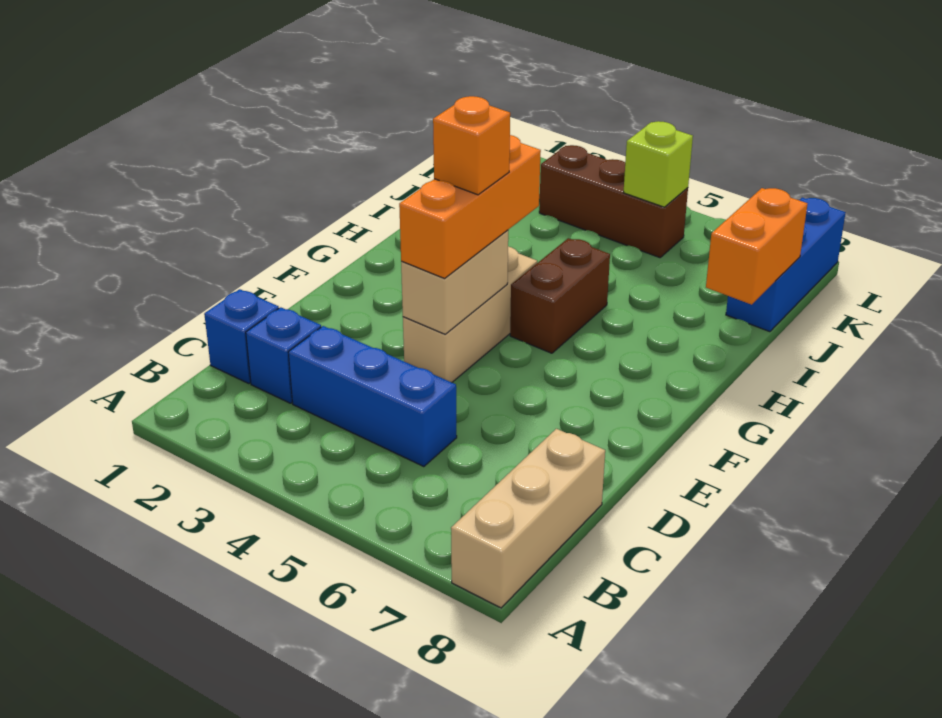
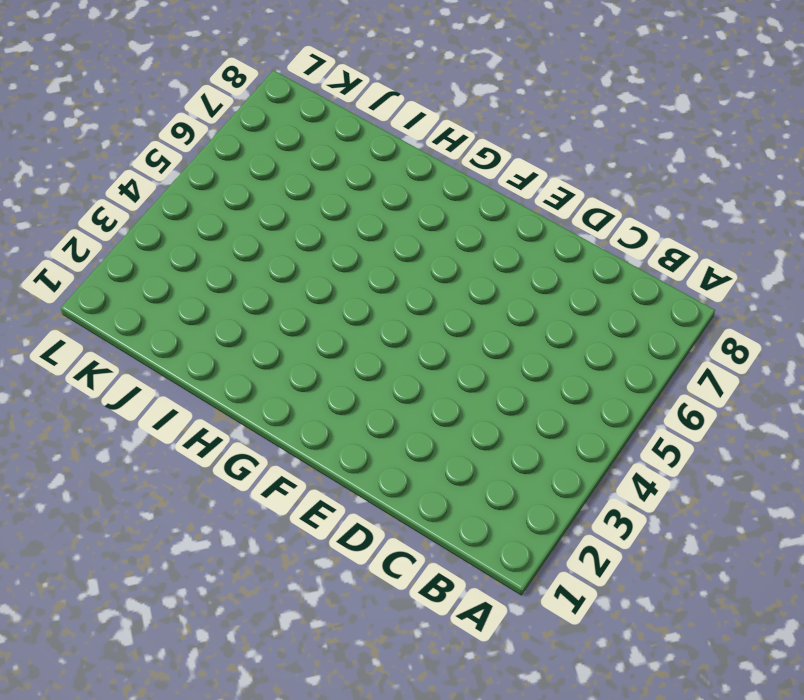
none -> tan 1x3 brick [451,429,605,608]
none -> blue 1x1 brick [204,289,279,384]
none -> blue 1x1 brick [246,307,321,403]

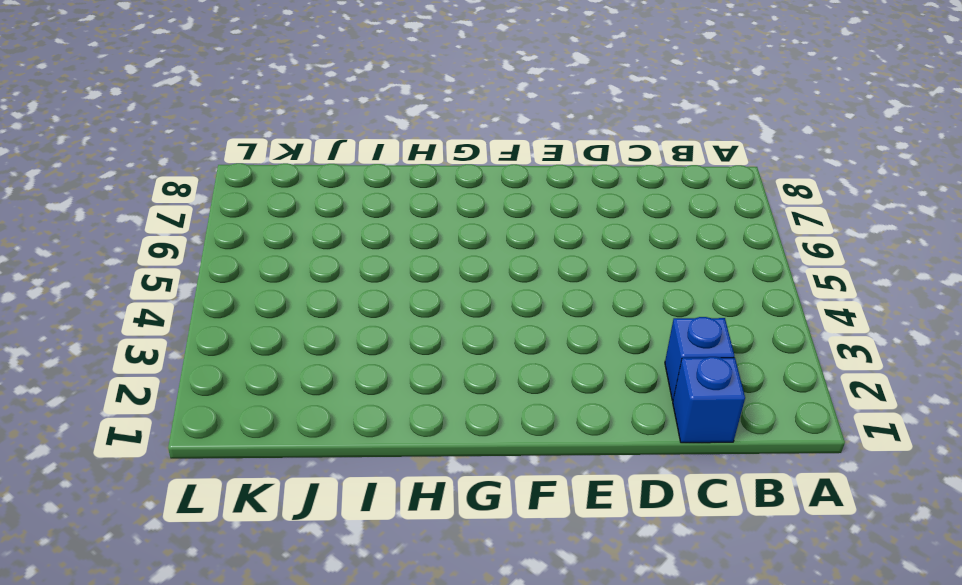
none -> tan 1x3 brick [451,429,605,608]
none -> blue 1x3 brick [288,326,457,467]
none -> tan 1x3 brick [403,247,537,382]

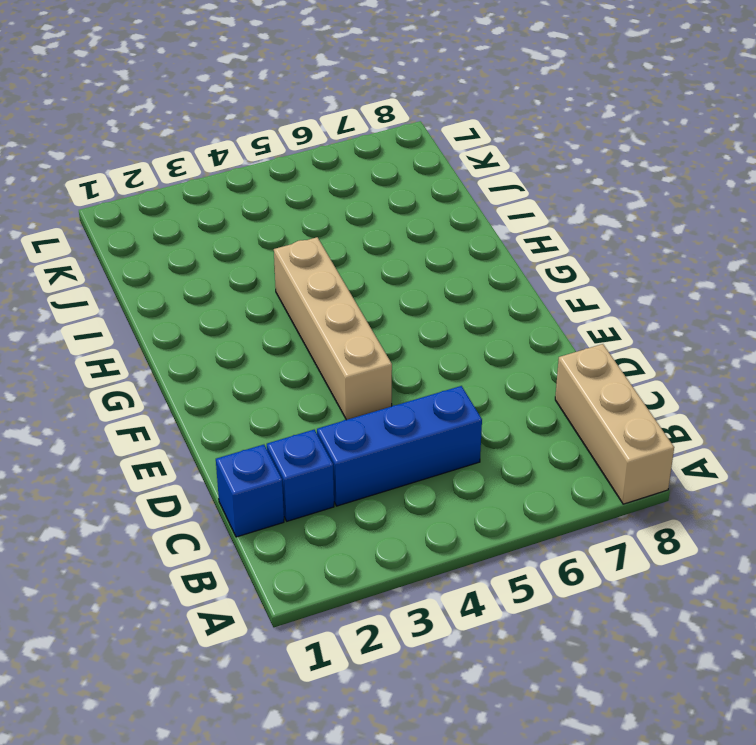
tan 1x4 brick [274,237,392,420] -> tan 1x3 brick [403,247,537,382]
none -> brown 1x2 brick [510,238,610,353]
none -> blue 1x3 brick [726,198,846,332]
none -> brown 1x3 brick [539,145,688,258]

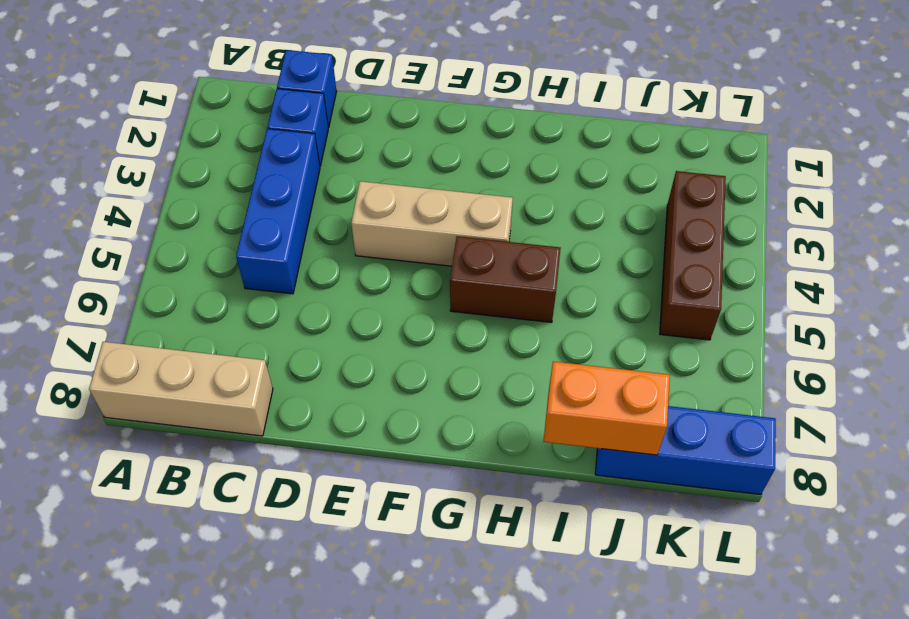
none -> tan 1x2 brick [401,230,508,334]
none -> lime 1x1 brick [623,121,693,207]
none -> orange 1x3 brick [399,135,541,279]

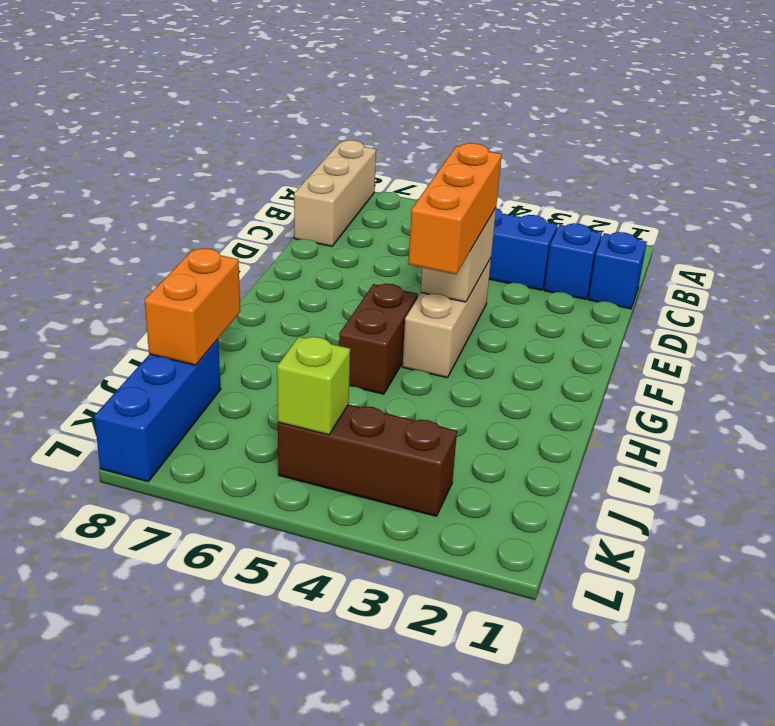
none -> orange 1x1 brick [433,96,510,195]

